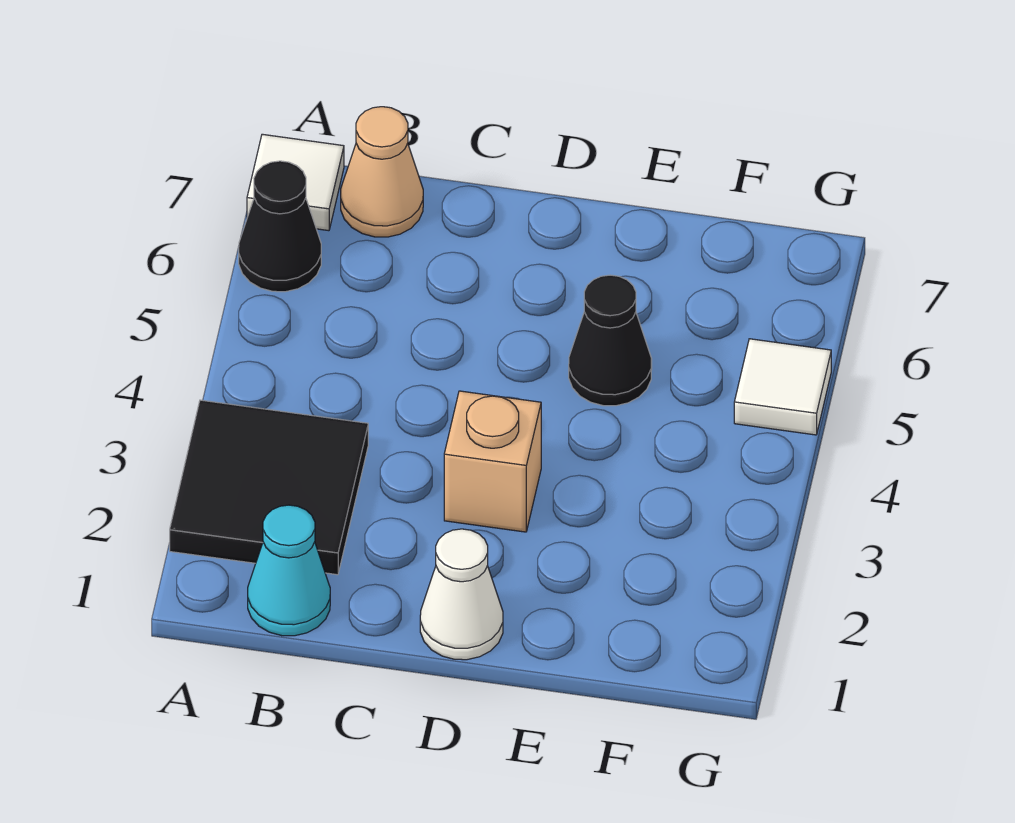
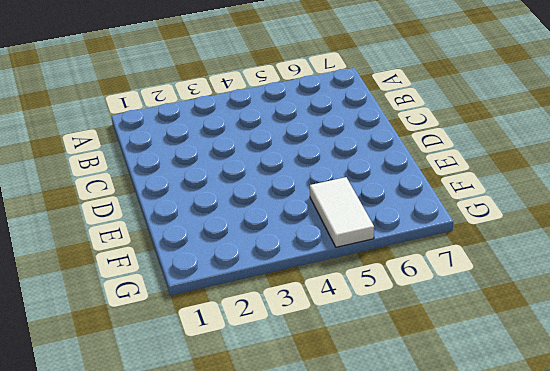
white 1x2 tile [310,177,374,247] -> white 1x1 tile [734,339,831,435]
none -> black 2x2 tile [170,400,368,575]
none -> black 1x1 cone [239,161,321,292]

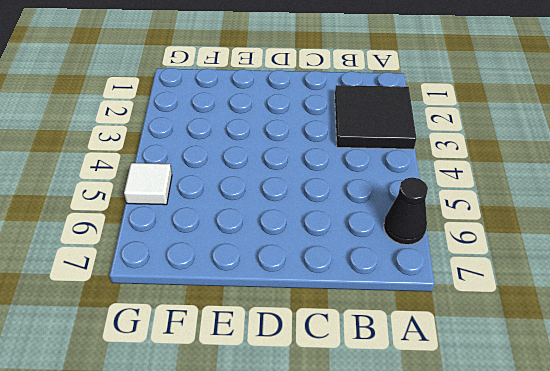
none -> white 1x1 tile [247,134,344,231]
none -> cyan 1x1 cone [248,505,330,636]

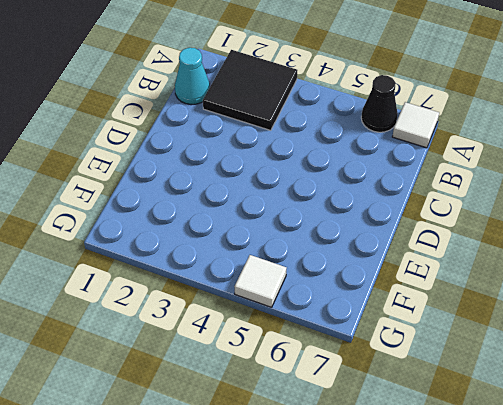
none -> tan 1x1 cone [341,107,423,237]
none -> white 1x1 cone [420,529,503,660]

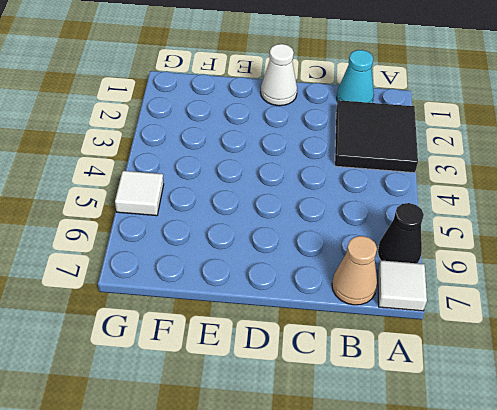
none -> tan 1x1 brick [444,391,541,532]
none -> black 1x1 cone [569,275,652,406]

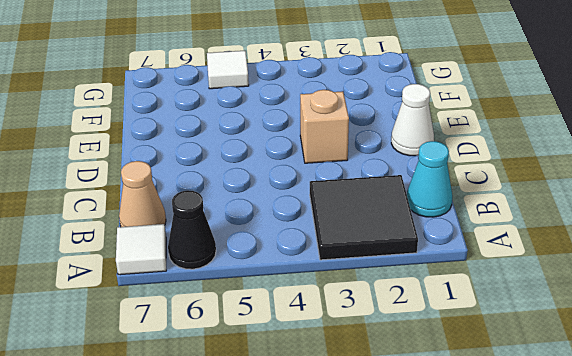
none -> black 1x1 cone [569,275,652,406]

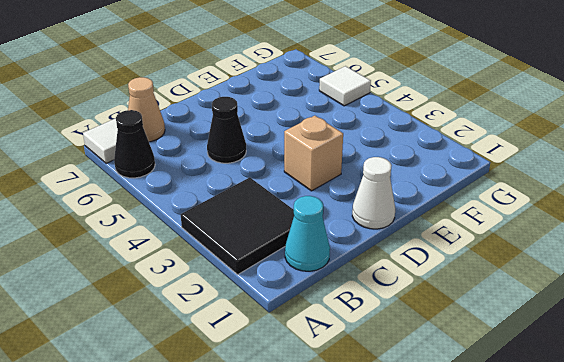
black 1x1 cone [207,97,246,163] -> black 1x1 cone moved to [569,275,652,406]

